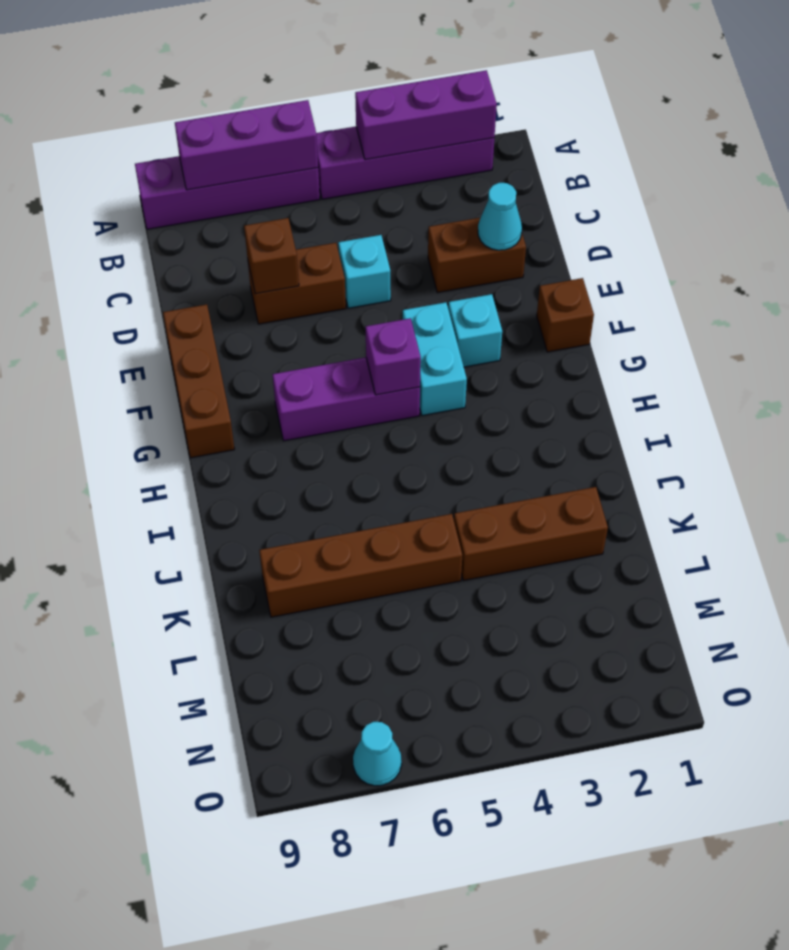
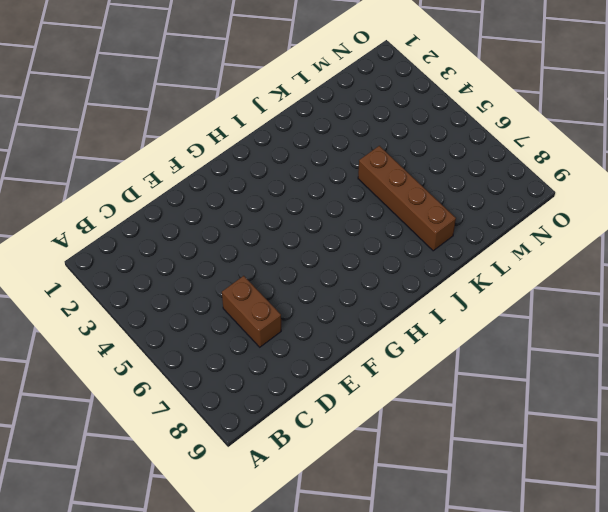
none -> purple 1x4 brick [316,127,494,199]
none -> purple 1x4 brick [135,156,320,229]
none -> brown 1x2 brick [428,218,526,293]

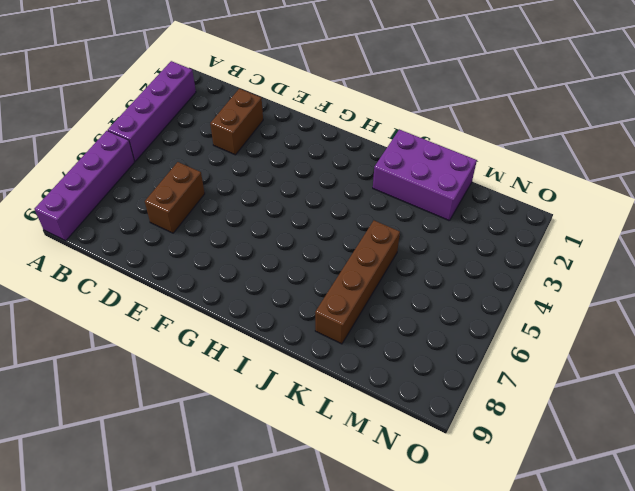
purple 2x3 brick [373,129,477,221] -> brown 1x3 brick [454,487,608,581]
none -> cyan 1x1 brick [338,235,391,308]
none -> brown 1x3 brick [163,304,234,458]
none -> brown 1x1 brick [537,278,594,352]

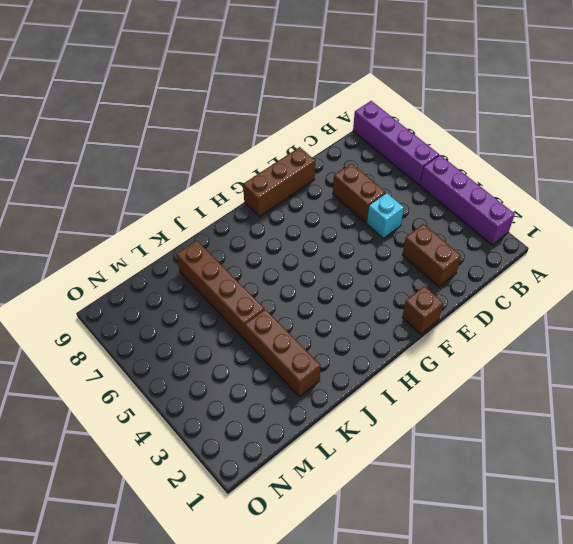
none -> cyan 1x1 brick [448,294,502,367]
none -> cyan 1x2 brick [403,302,467,416]
none -> purple 1x3 brick [273,357,420,441]

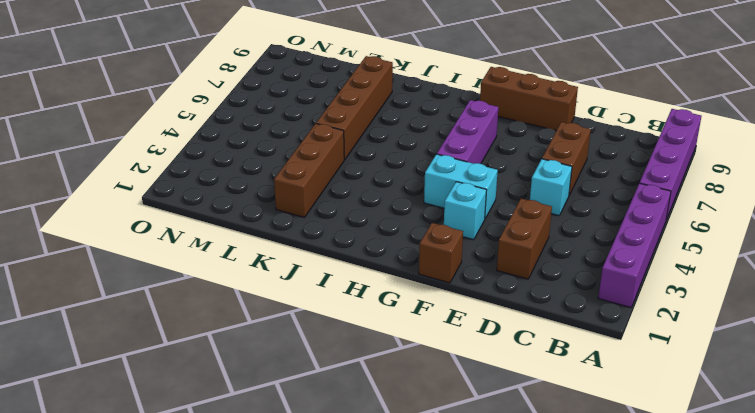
none -> cyan 1x1 cone [353,722,402,786]
none -> purple 1x3 brick [355,70,497,160]
none -> purple 1x3 brick [175,100,318,190]

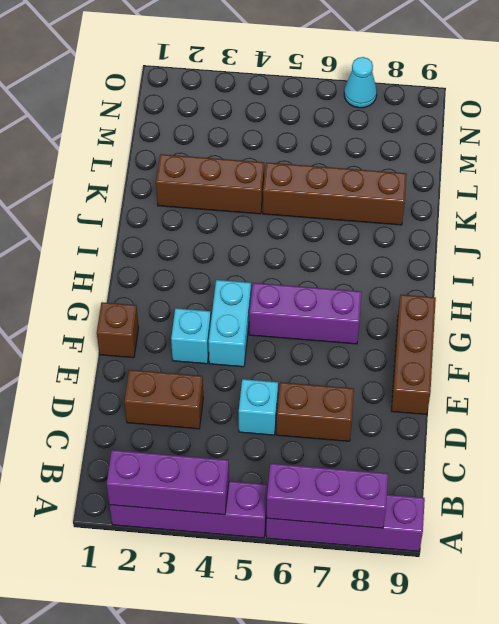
none -> cyan 1x1 cone [478,183,522,250]
none -> brown 1x1 brick [244,218,299,294]
none -> purple 1x1 brick [366,318,421,395]

